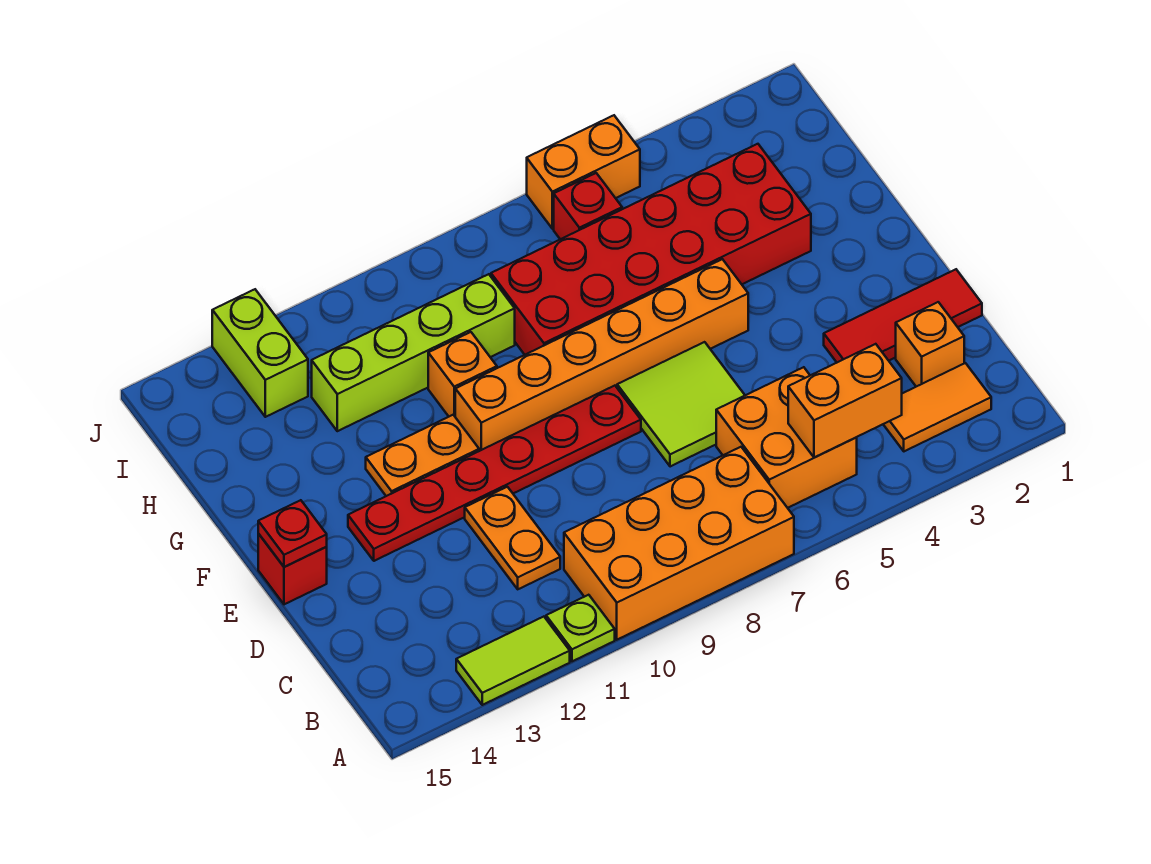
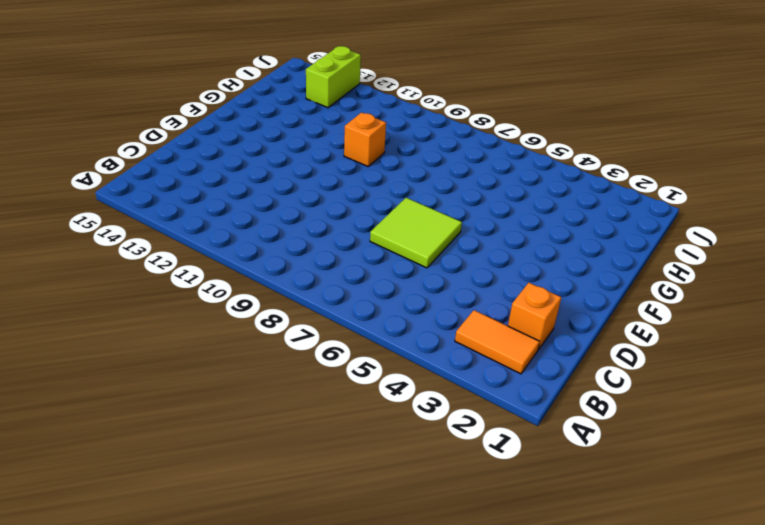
none -> orange 2x4 brick [564,447,794,640]
none -> lime 1x1 plate [546,595,615,661]
none -> lime 1x2 tile [456,617,570,705]

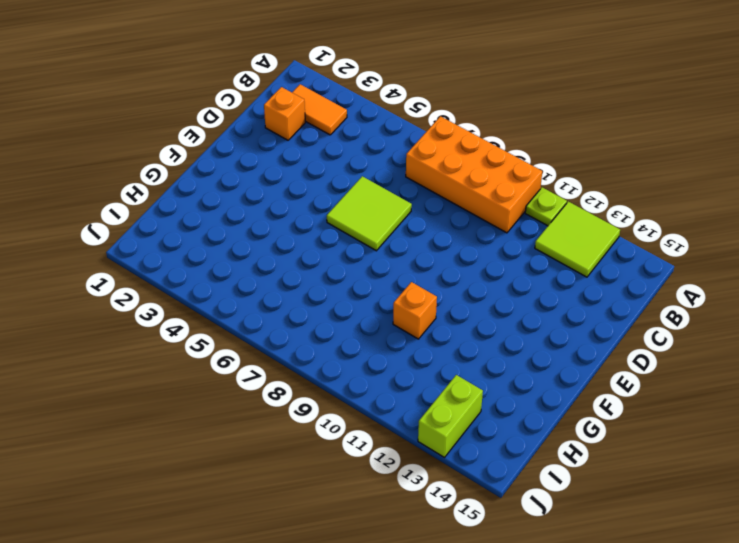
lime 2x2 tile [535,201,620,277] -> lime 1x2 tile [456,617,570,705]
none -> orange 2x2 brick [716,367,857,508]
none -> orange 1x2 plate [465,487,560,589]
none -> red 1x3 tile [824,269,982,362]

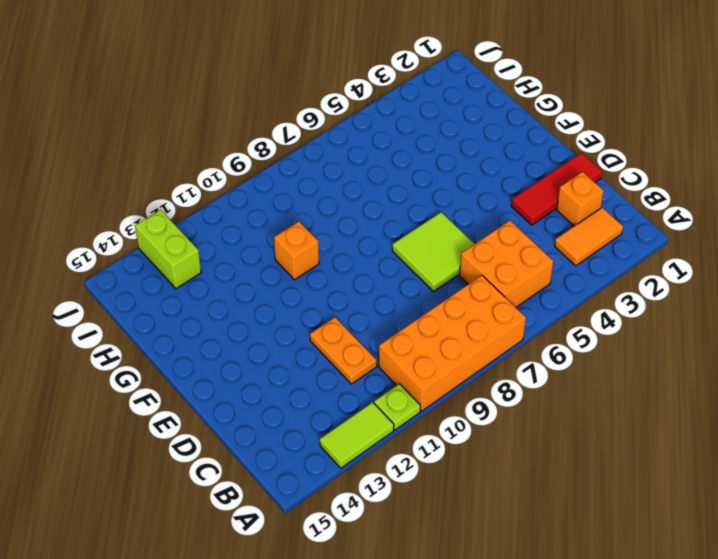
none -> red 1x6 plate [348,386,641,561]
none -> red 1x1 brick [258,534,327,604]
none -> orange 1x6 brick [455,259,748,451]

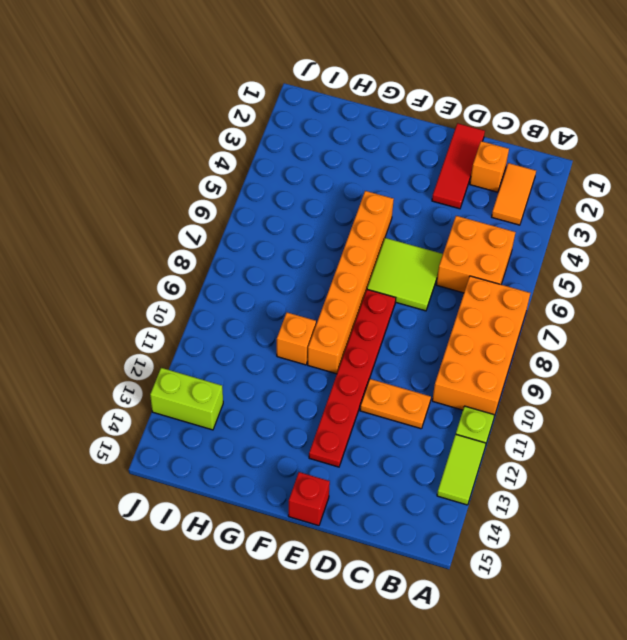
none -> orange 1x2 plate [366,415,479,496]
none -> red 2x6 brick [491,144,811,355]
none -> lime 1x4 brick [312,274,515,431]

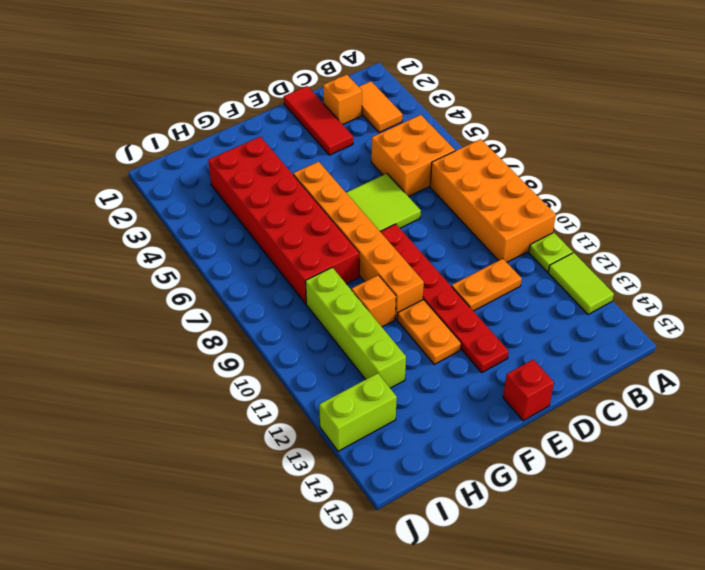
none -> red 1x1 brick [554,173,622,239]
none -> orange 1x2 brick [527,115,640,229]
none -> orange 1x2 brick [788,344,902,458]

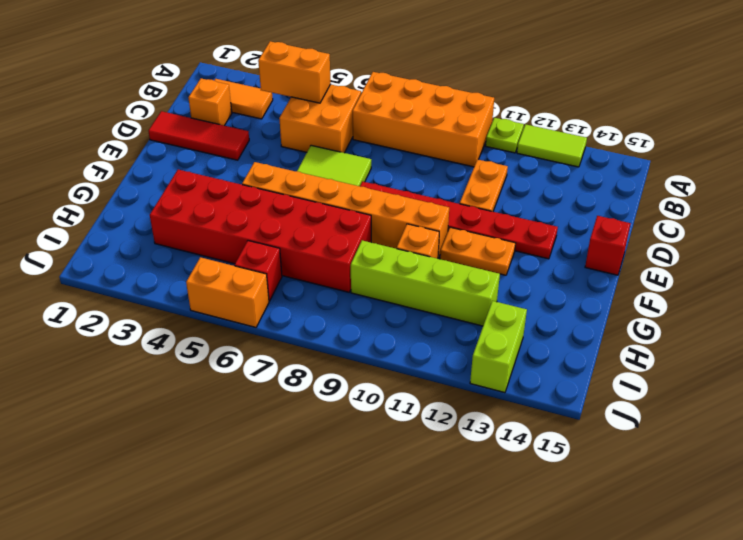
none -> red 1x1 plate [258,500,327,567]

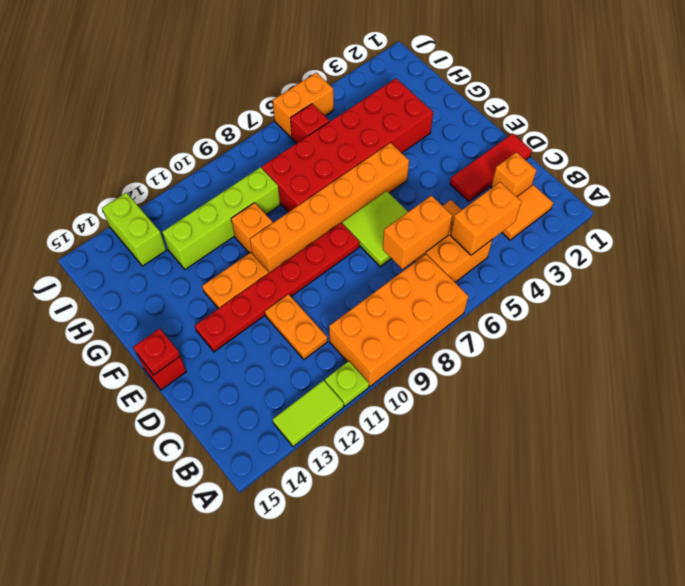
orange 1x2 brick [383,196,452,269] -> none

